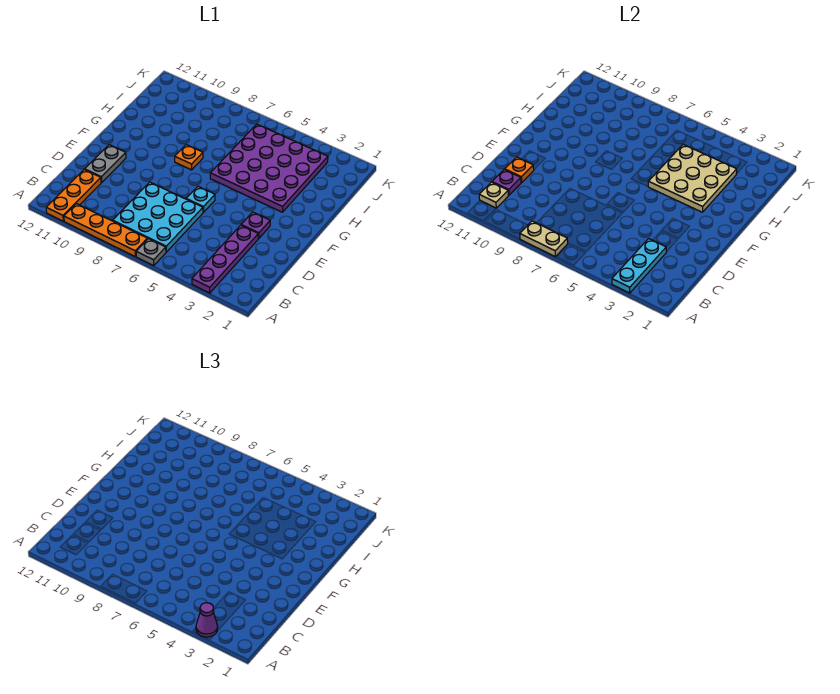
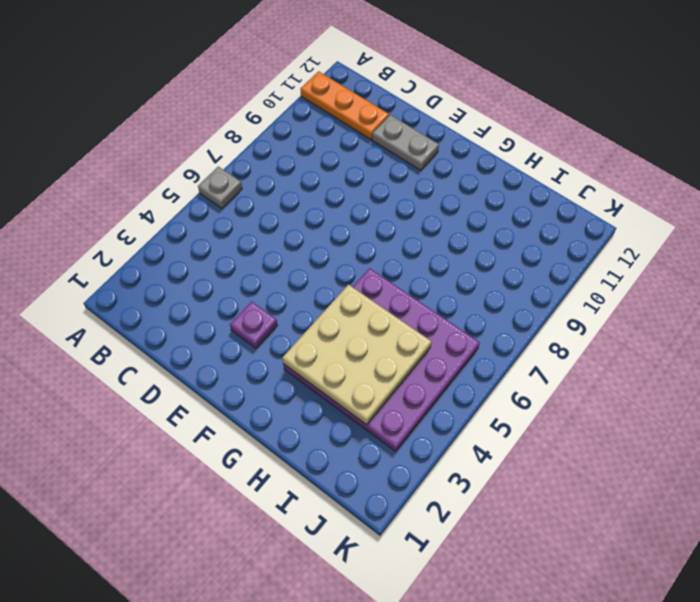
none -> purple 1x4 plate [192,225,259,293]
none -> orange 1x4 plate [64,204,147,256]
none -> cyan 3x3 plate [113,182,203,252]

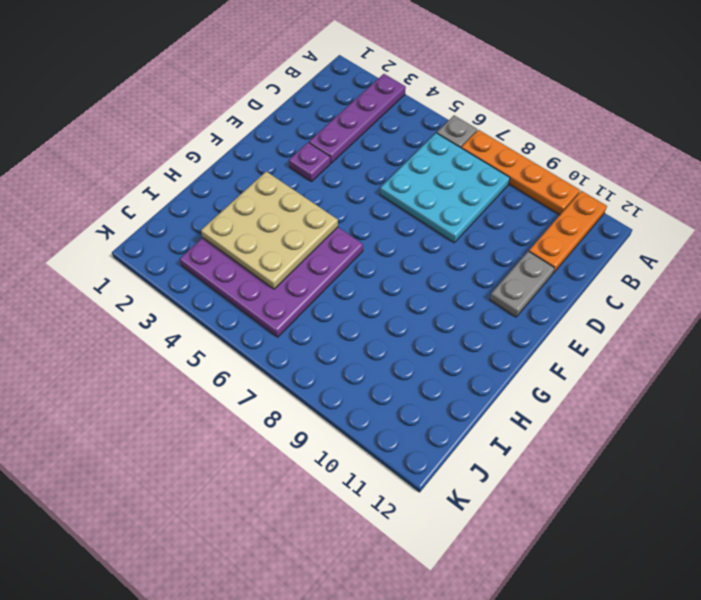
none -> cyan 1x1 plate [186,187,215,212]
none -> orange 1x1 plate [175,145,203,170]
none -> cyan 1x3 plate [612,239,666,293]

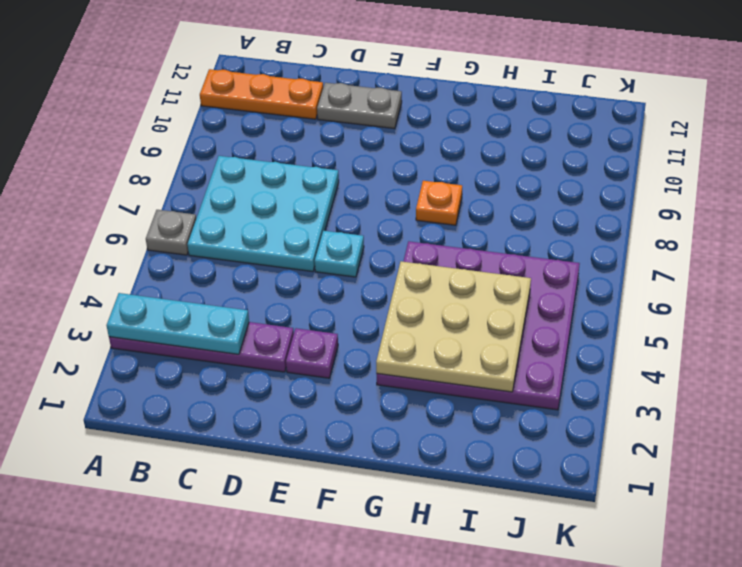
none -> orange 1x4 plate [64,204,147,256]
none -> tan 1x2 plate [520,221,568,256]
none -> tan 1x1 plate [479,182,508,208]

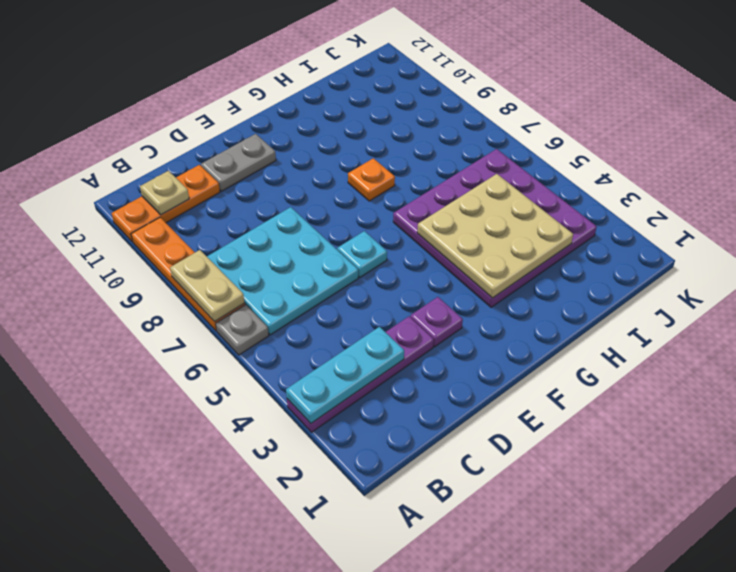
none -> purple 1x1 plate [492,169,521,195]
none -> orange 1x1 plate [505,157,534,183]
none -> purple 1x1 cone [196,603,218,637]

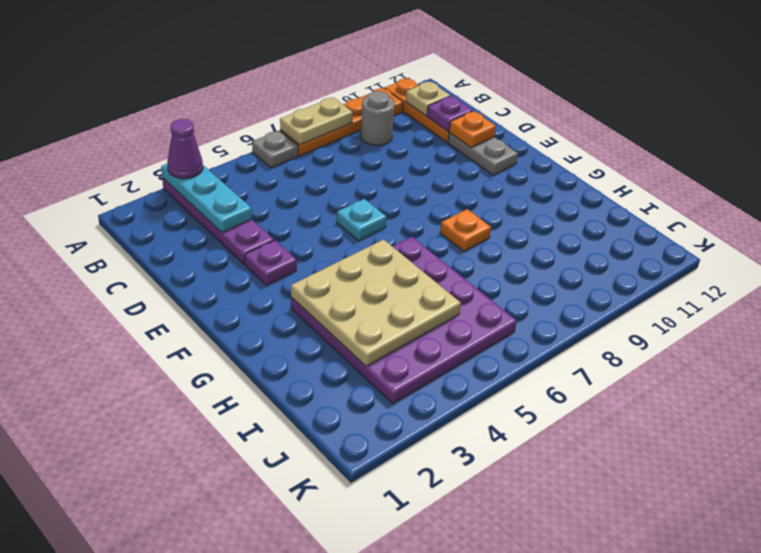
grey 1x1 round brick [361,91,395,146] -> none
none -> cyan 3x3 plate [113,182,203,252]

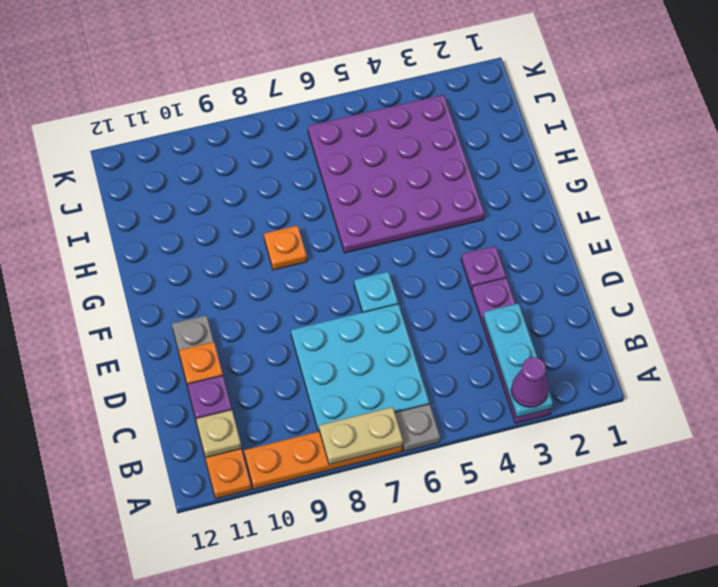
none -> tan 3x3 plate [648,145,737,212]

